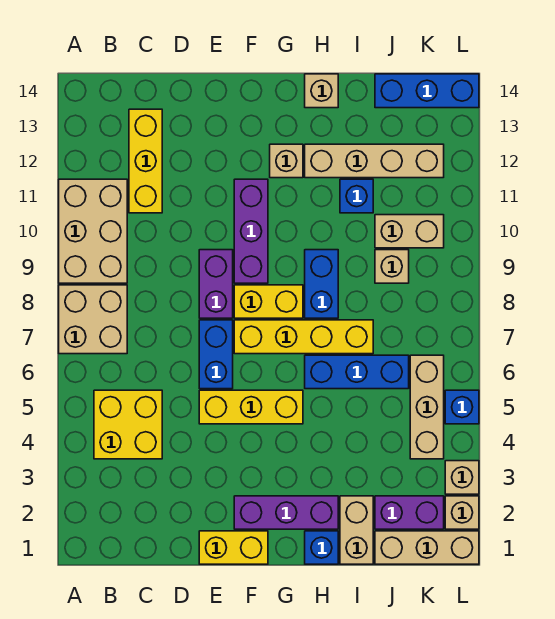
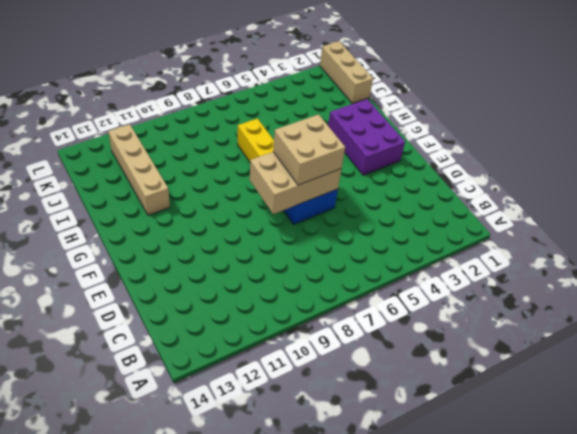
tan 2x3 brick [250,152,341,214] -> tan 2x3 brick moved to [59,179,127,283]
tan 2x2 brick [273,114,345,185] -> tan 2x2 brick moved to [59,285,127,354]
purple 2x3 brick [328,99,405,175] -> purple 1x3 brick [234,496,338,529]
none -> yellow 2x2 brick [94,390,162,459]
none -> yellow 1x3 brick [129,109,162,213]
none -> yellow 1x2 brick [199,531,268,564]

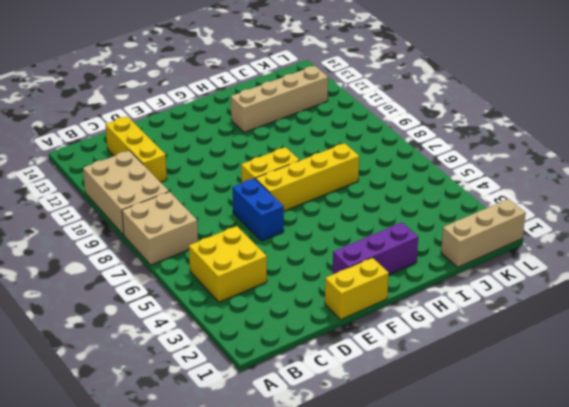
none -> yellow 1x3 brick [199,390,303,424]
none -> purple 1x2 brick [199,250,233,318]
none -> purple 1x3 brick [234,179,268,283]

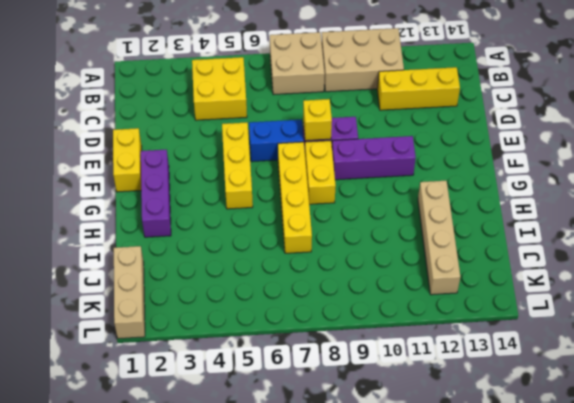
yellow 1x1 brick [303,99,332,141] -> none
none -> tan 1x1 brick [270,144,303,178]
none -> blue 1x1 brick [305,531,338,564]
none -> blue 1x3 brick [305,355,409,389]

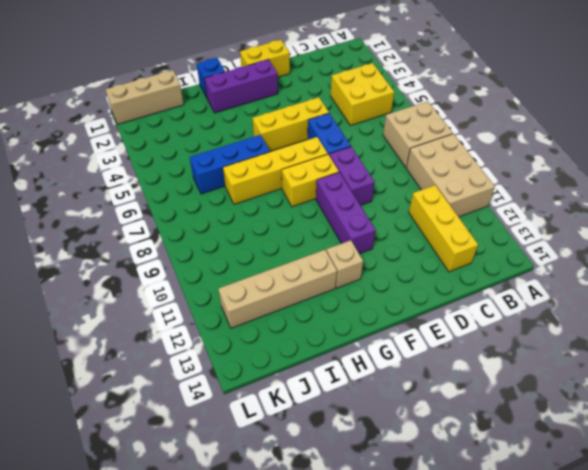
none -> blue 1x2 brick [305,250,338,318]
none -> tan 1x1 brick [305,74,338,108]
none -> tan 1x2 brick [340,496,373,564]

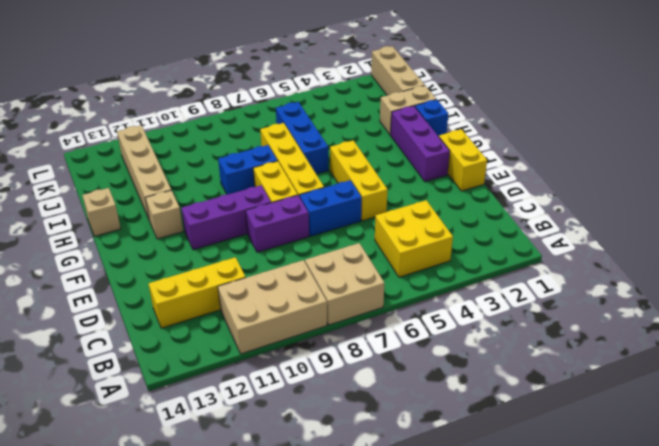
none -> blue 1x1 brick [340,179,373,213]
none -> purple 1x2 brick [375,496,444,529]
none -> tan 1x1 brick [375,250,409,283]

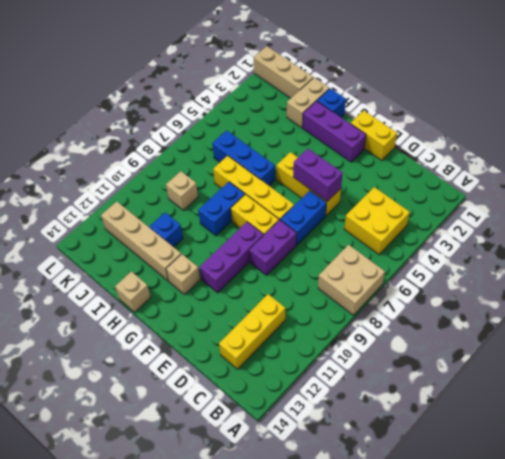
purple 1x2 brick [293,149,343,201] -> purple 1x2 brick moved to [375,496,444,529]
none -> tan 2x3 brick [59,179,127,283]
none -> tan 1x2 brick [375,215,444,248]
none -> blue 1x3 brick [375,74,479,108]

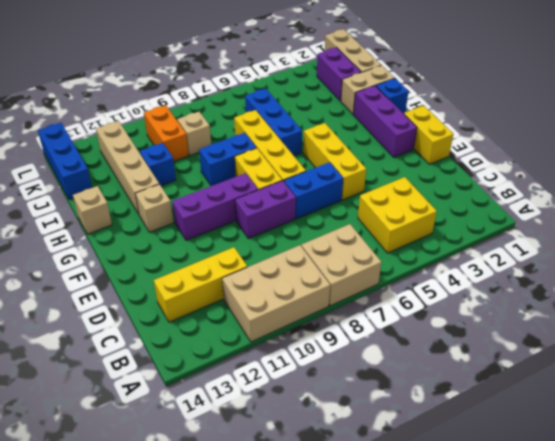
orange 1x2 brick [144,105,189,161] -> tan 1x2 brick [375,215,444,248]
none -> tan 1x3 brick [410,355,444,459]
none -> tan 1x1 brick [445,496,479,529]
none -> tan 1x1 brick [445,461,479,494]

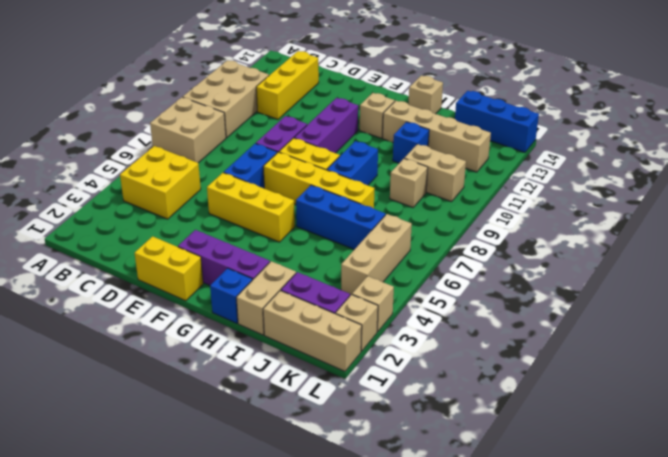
none -> blue 1x1 brick [445,390,479,424]

